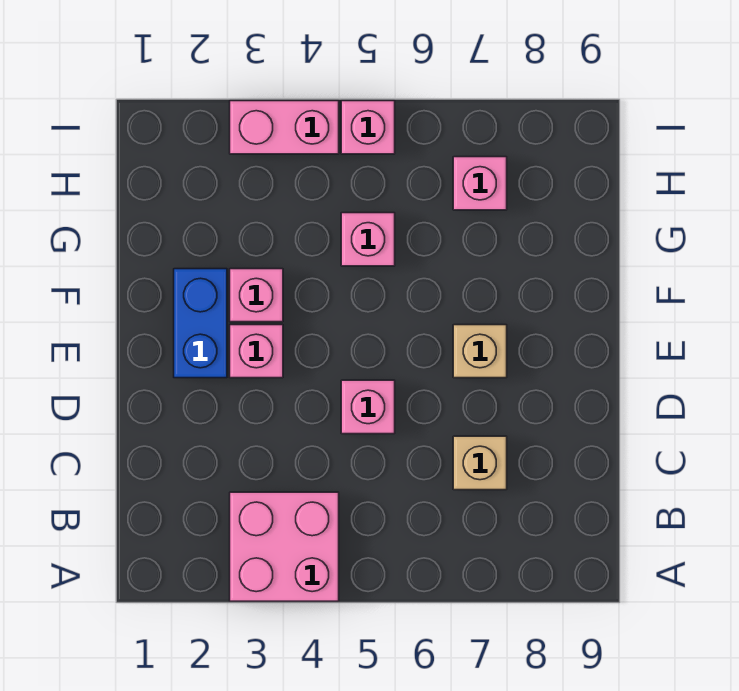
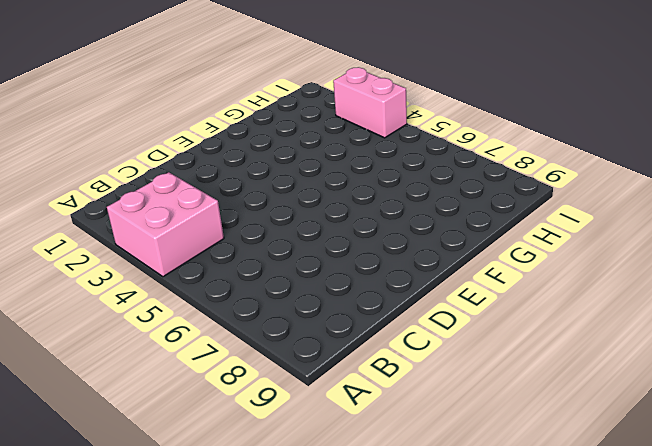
none -> tan 1x1 brick [453,436,507,490]
none -> pink 1x1 brick [341,380,395,434]

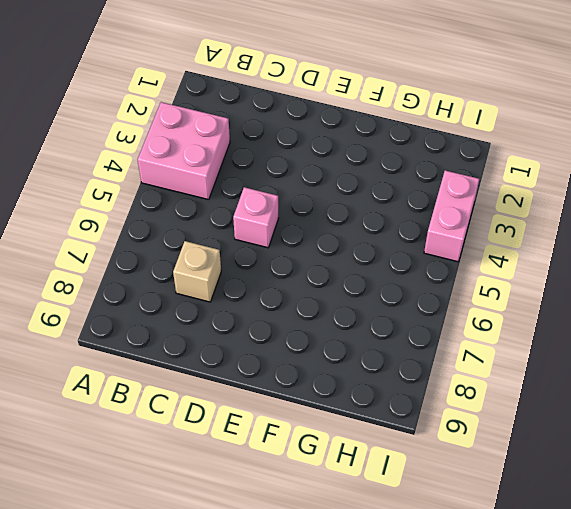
none -> blue 1x2 brick [174,269,227,378]
none -> pink 1x1 brick [230,325,283,378]

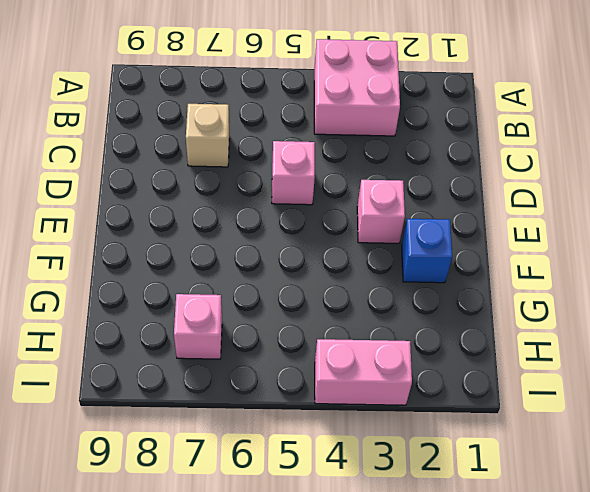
blue 1x1 brick [402,219,452,283] -> blue 1x2 brick [174,269,227,378]
none -> tan 1x1 brick [453,325,507,378]
none -> pink 1x1 brick [230,269,283,322]

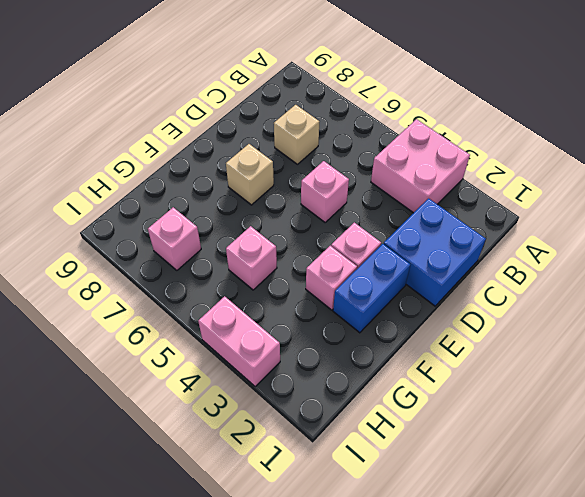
blue 2x2 brick [384,198,486,306] -> none
none -> pink 1x1 brick [341,101,395,154]

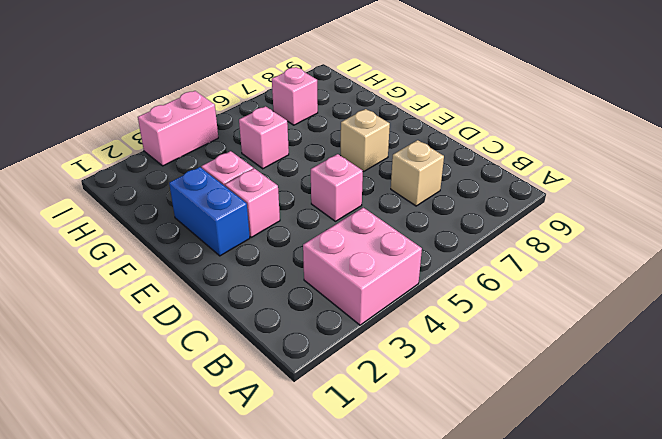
none -> pink 1x1 brick [341,101,395,154]

